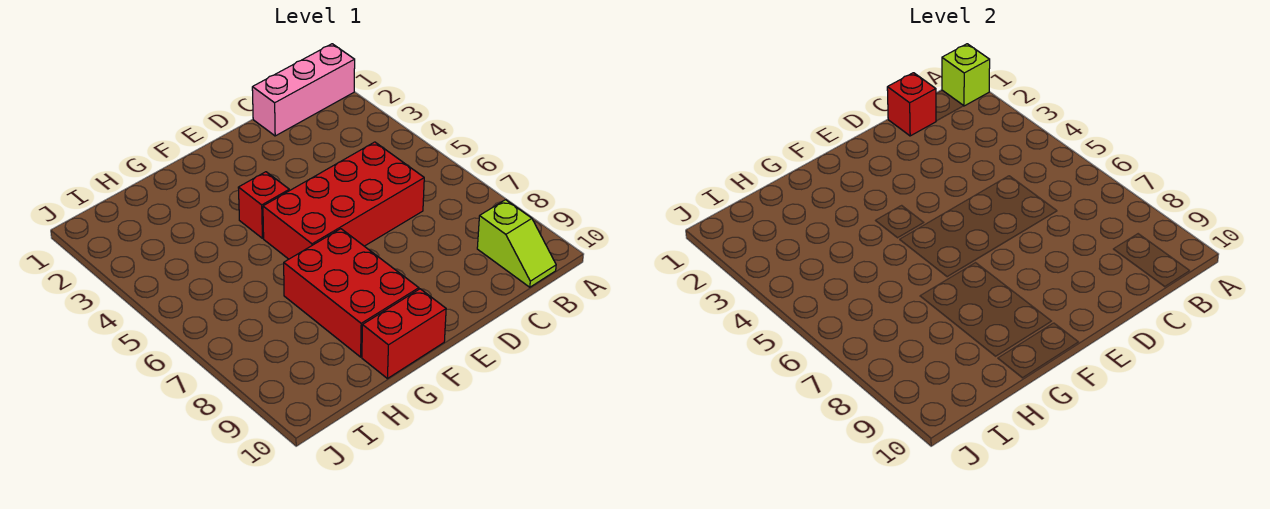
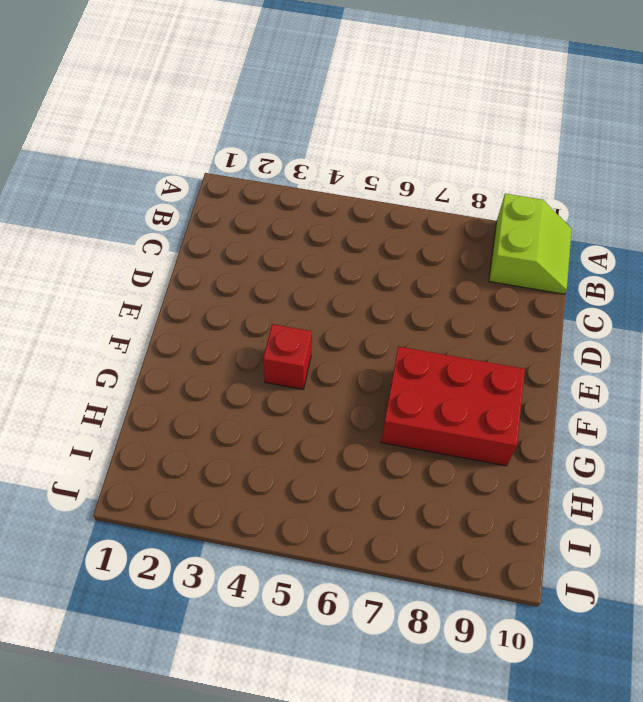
lime 2x2 slope [489,194,572,294] -> lime 1x2 slope [477,200,556,287]
none -> pink 1x3 brick [252,44,355,136]
none -> red 2x4 brick [263,142,424,259]

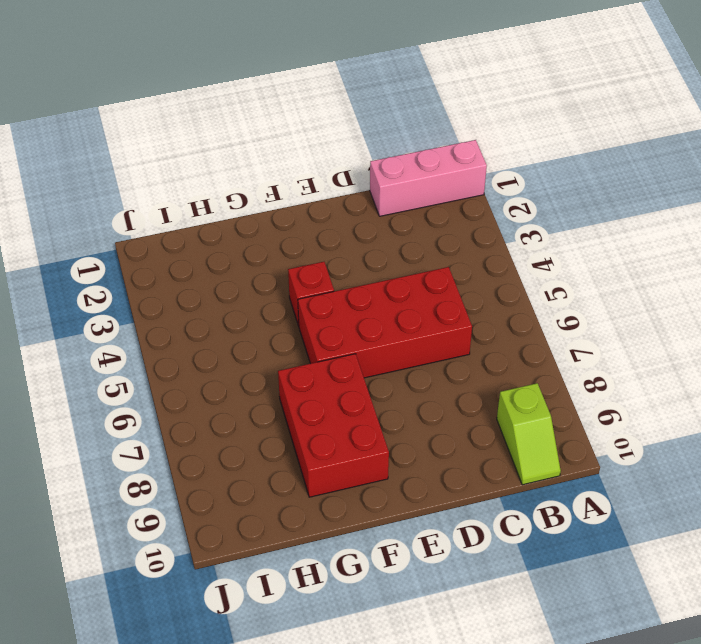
none -> red 1x2 brick [362,289,446,379]
none -> lime 1x1 brick [942,44,990,106]

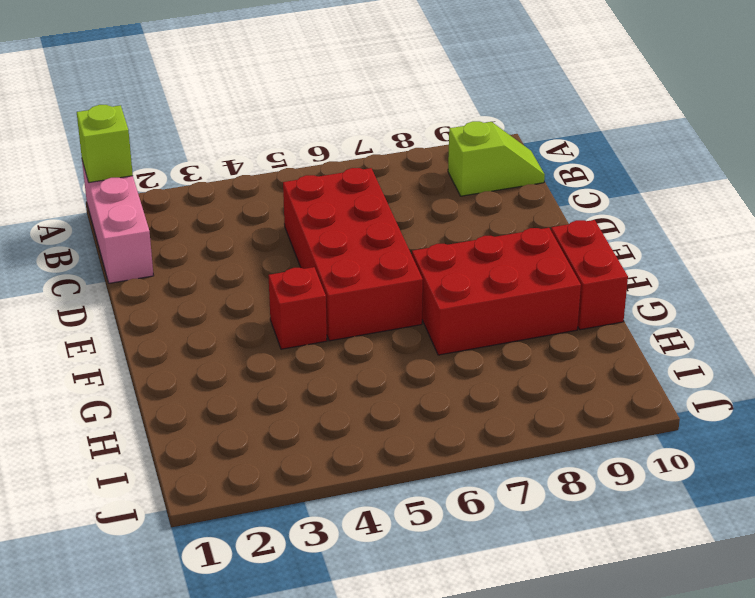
none -> red 1x1 brick [887,73,936,136]

